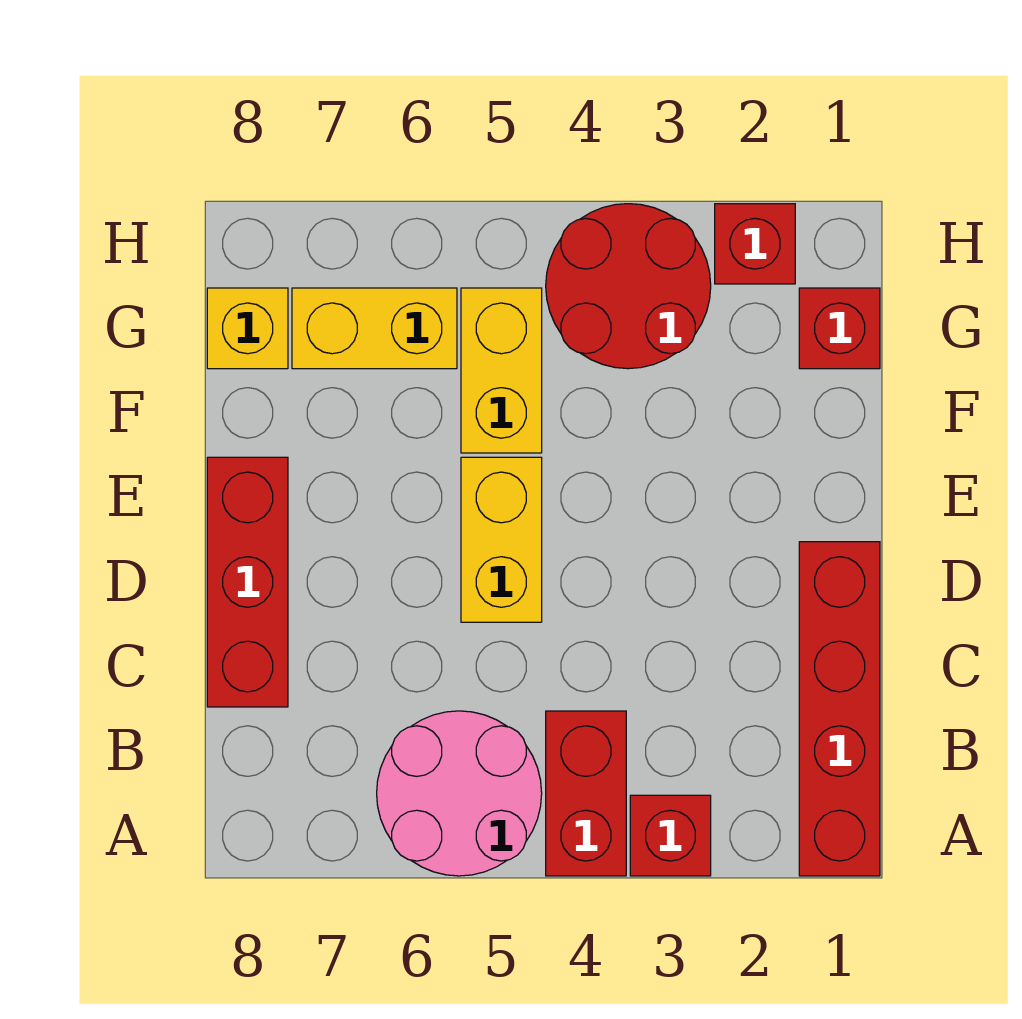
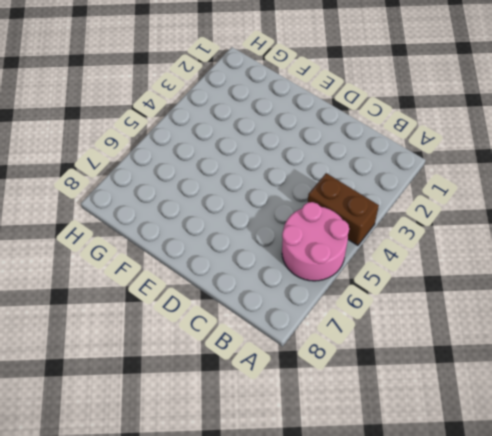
brown 1x2 brick [308,173,379,245] -> red 1x2 brick [546,711,626,876]
none -> red 1x4 brick [799,542,880,876]
none -> red 1x1 brick [630,795,711,876]
none -> red 1x3 brick [207,457,288,707]

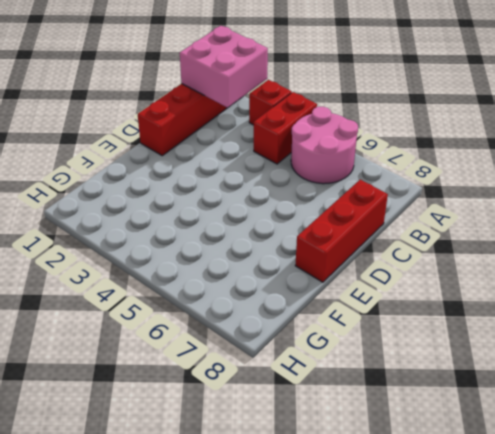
pink 2x2 brick [180,26,268,108] -> none
none -> yellow 1x2 brick [461,457,542,622]
none -> yellow 1x2 brick [461,288,542,453]
none -> red 1x1 brick [799,288,880,369]

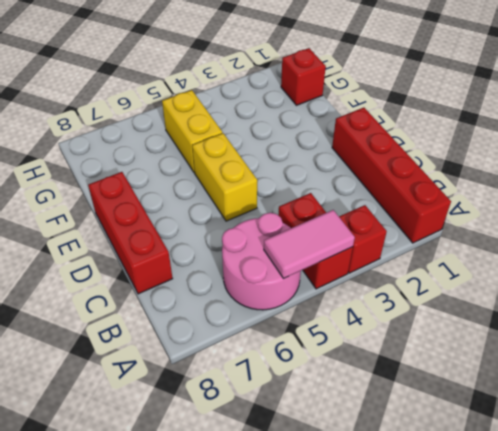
pink 1x2 tile [264,210,355,279] -> none
none -> red 2x2 round brick [546,204,711,369]
none -> yellow 1x2 brick [292,288,457,369]
none -> yellow 1x1 brick [207,288,288,369]

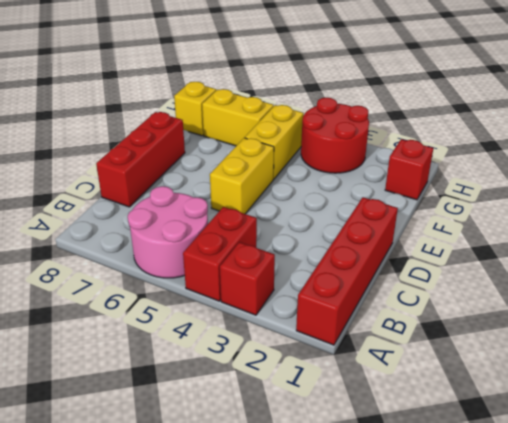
none -> red 1x1 brick [715,204,795,284]

